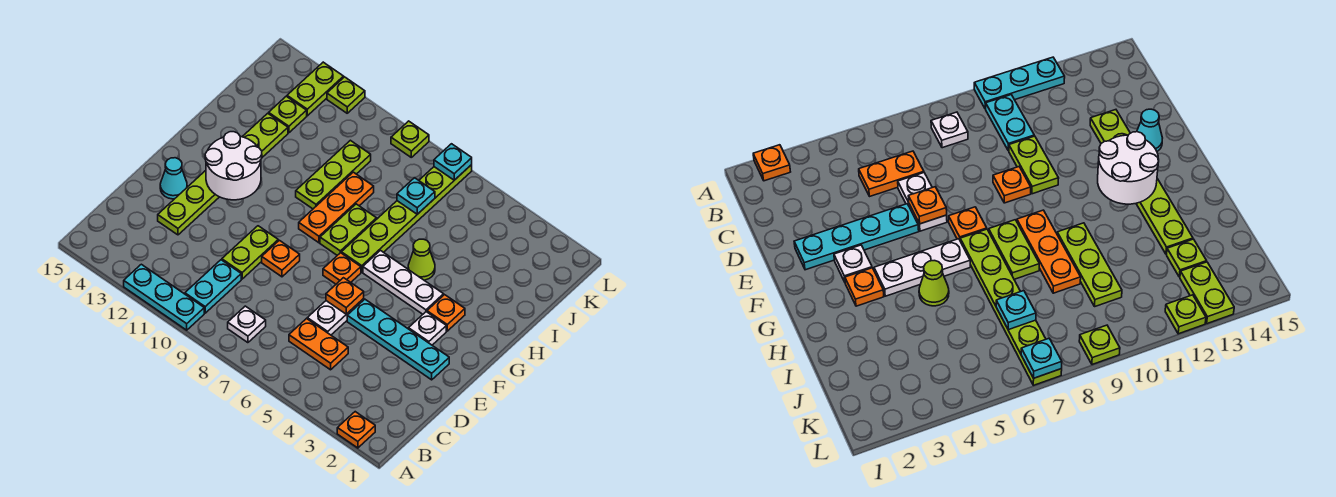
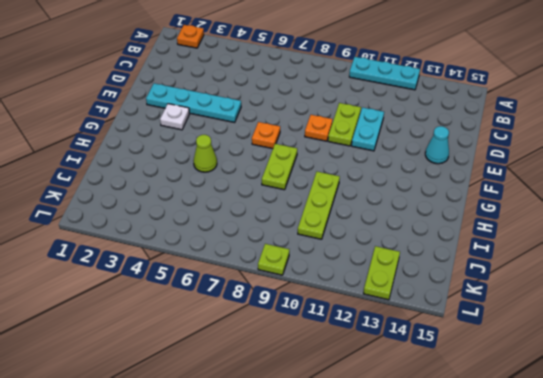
cyan 1x2 plate [352,107,384,151] -> cyan 1x2 plate moved to [185,260,241,313]
none -> white 1x1 plate [228,306,266,343]
none -> orange 1x2 plate [289,319,348,370]
none -> white 1x2 plate [307,299,364,335]

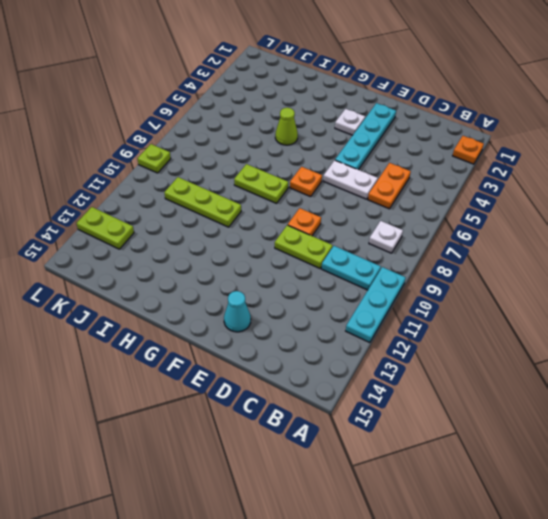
none -> lime 1x6 plate [158,113,288,235]
none -> orange 1x1 plate [427,295,465,331]
none -> white 1x3 plate [363,251,444,314]

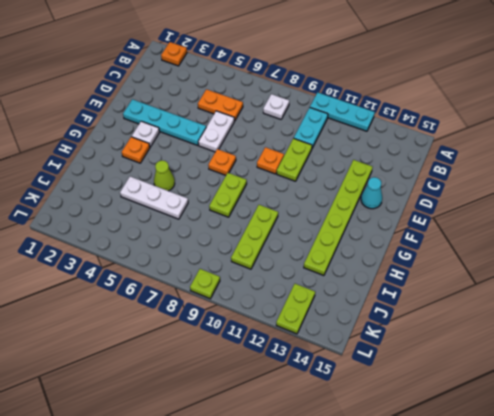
white 1x3 plate [120,177,188,219] -> white 1x3 plate moved to [363,251,444,314]
none -> lime 1x6 plate [341,165,472,272]
none -> orange 1x3 plate [299,172,374,243]
none -> lime 1x1 plate [269,96,307,133]

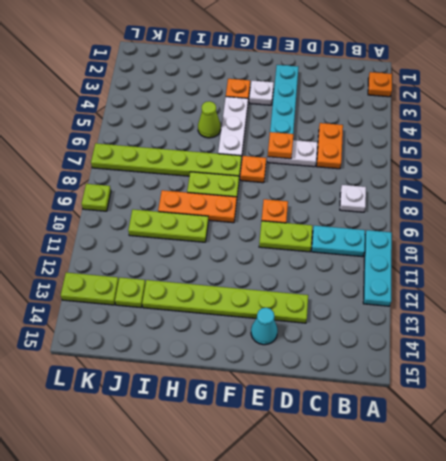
none -> lime 1x1 plate [327,77,365,113]
none -> white 2x2 round brick [205,132,262,200]
none -> cyan 1x1 plate [397,178,435,214]

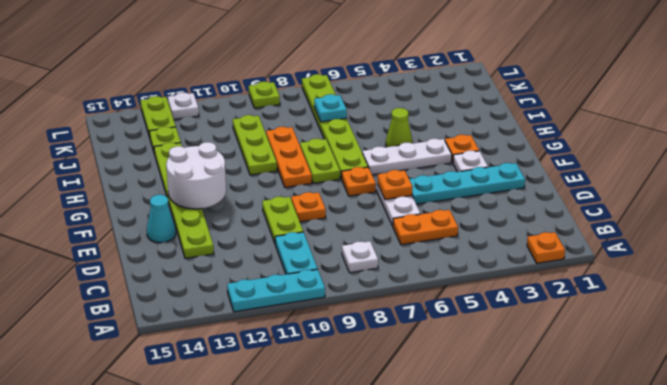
white 1x1 plate [168,93,199,119] -> lime 1x1 plate [327,77,365,113]
none -> cyan 1x1 plate [434,144,472,180]

